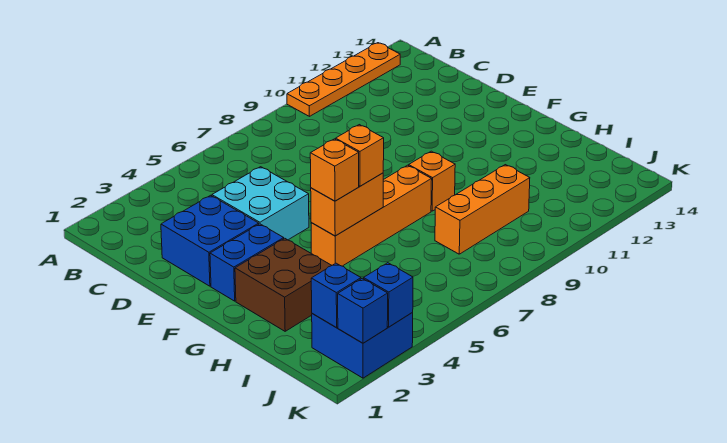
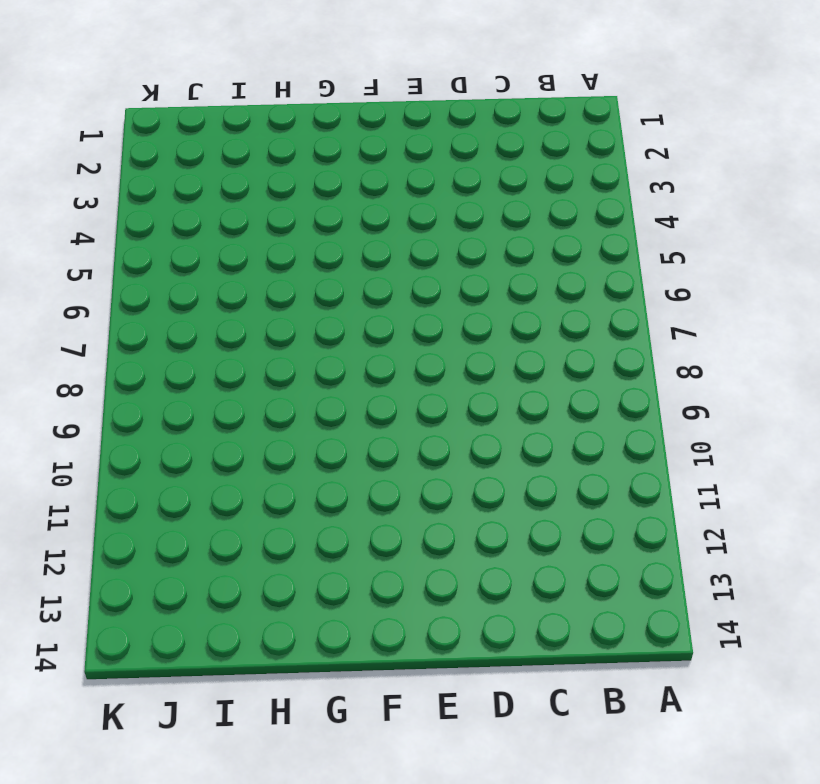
none -> orange 1x4 plate [287,43,400,116]
none -> blue 2x2 brick [161,195,259,286]
none -> cyan 2x2 brick [212,167,309,240]

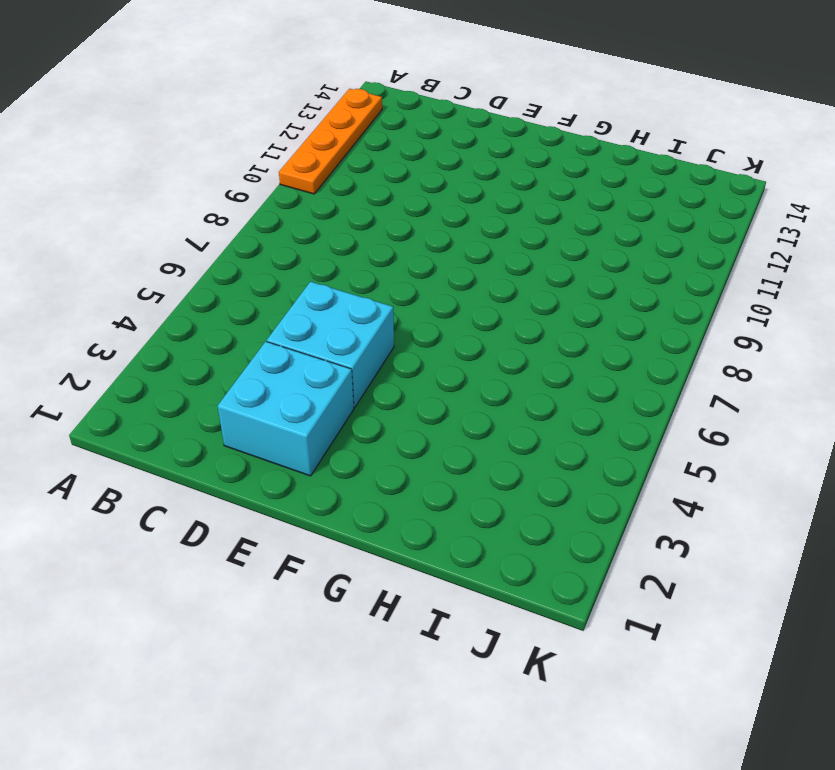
cyan 2x2 brick [218,342,354,476] -> blue 2x2 brick [161,195,259,286]
none -> blue 1x2 brick [210,224,284,301]
none -> brown 2x2 brick [235,238,332,331]
none -> orange 1x4 brick [311,165,432,266]

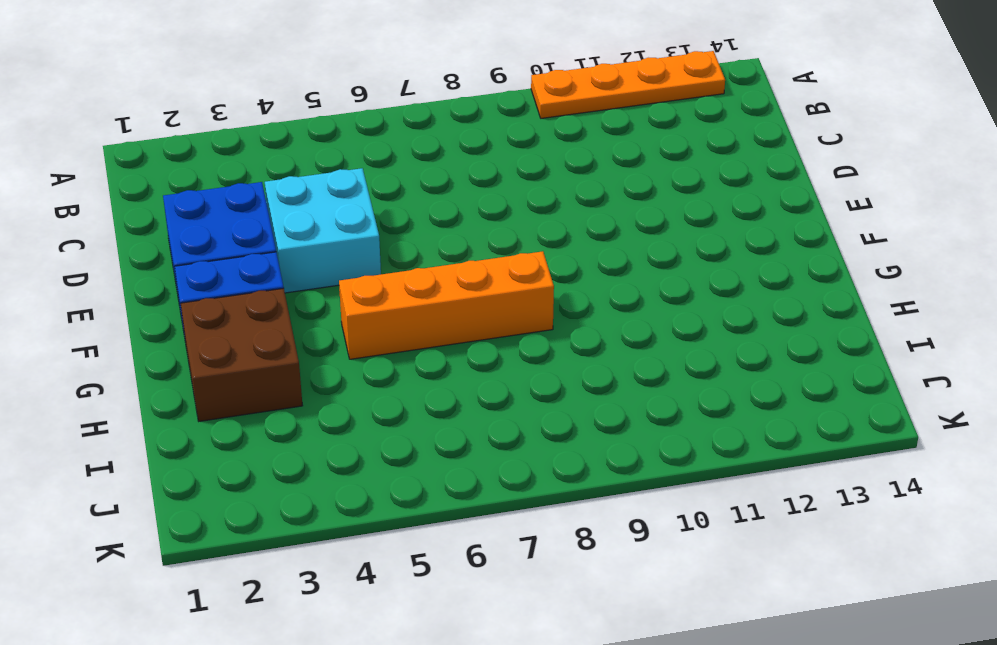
none -> orange 1x1 brick [409,151,455,211]
none -> orange 1x3 brick [435,165,530,254]
none -> blue 2x2 brick [312,313,413,378]

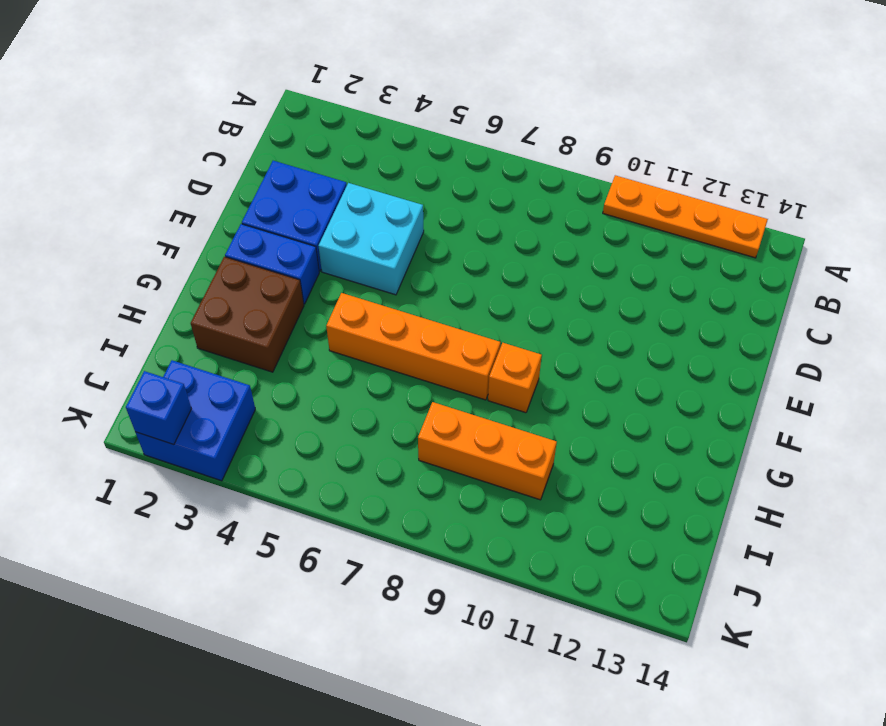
none -> orange 1x2 brick [311,173,383,236]
none -> blue 1x1 brick [311,263,361,328]
none -> blue 1x1 brick [364,263,413,327]

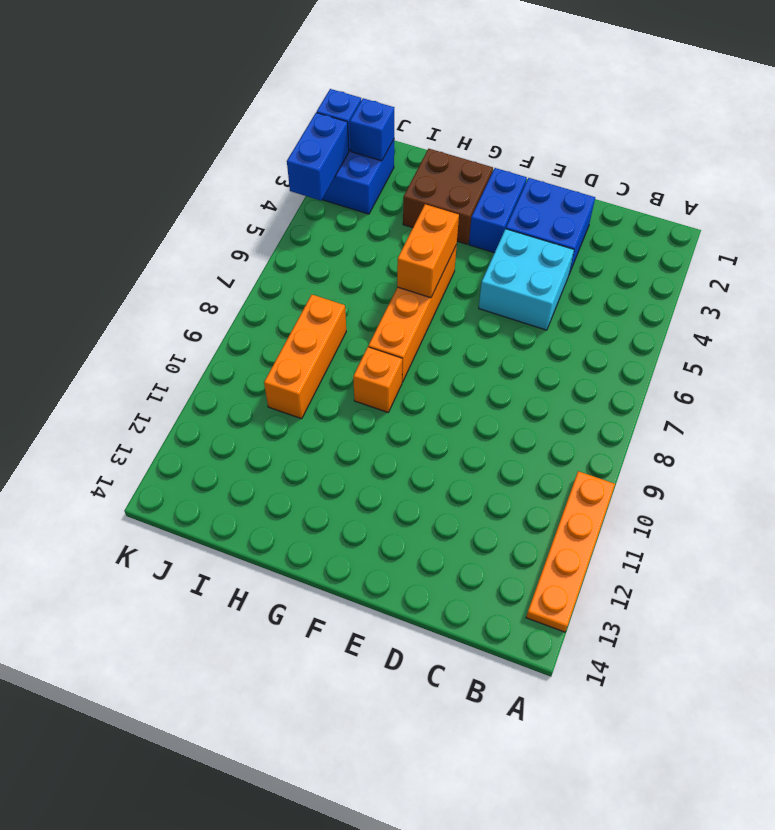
blue 1x2 brick [287,113,349,201] -> blue 1x1 brick [364,263,413,327]
none -> orange 1x1 brick [310,139,359,201]
none -> orange 1x1 brick [336,125,384,186]

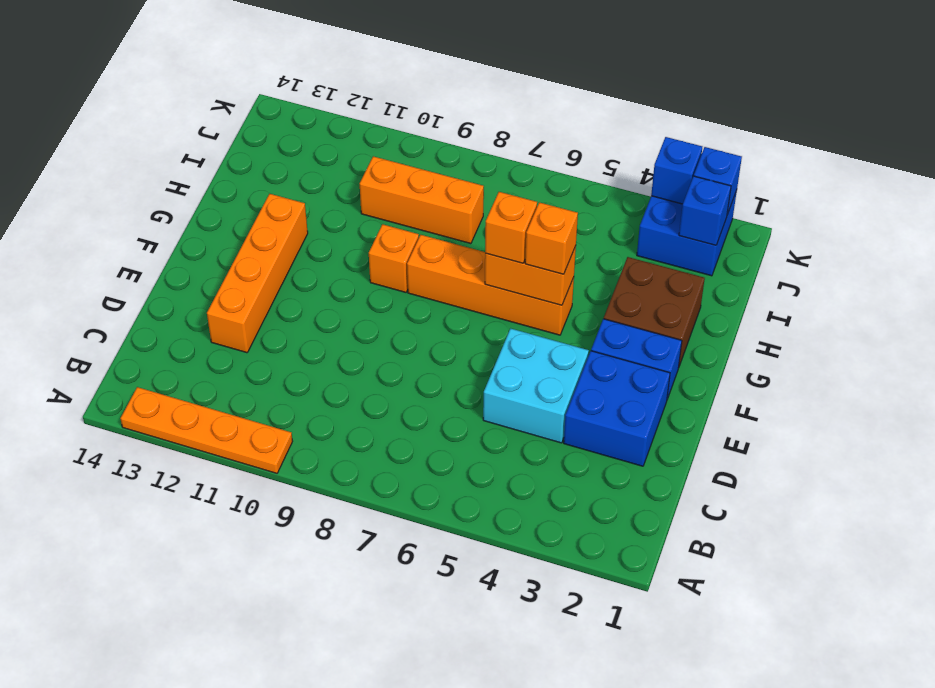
orange 1x4 brick [207,194,308,353] -> none

